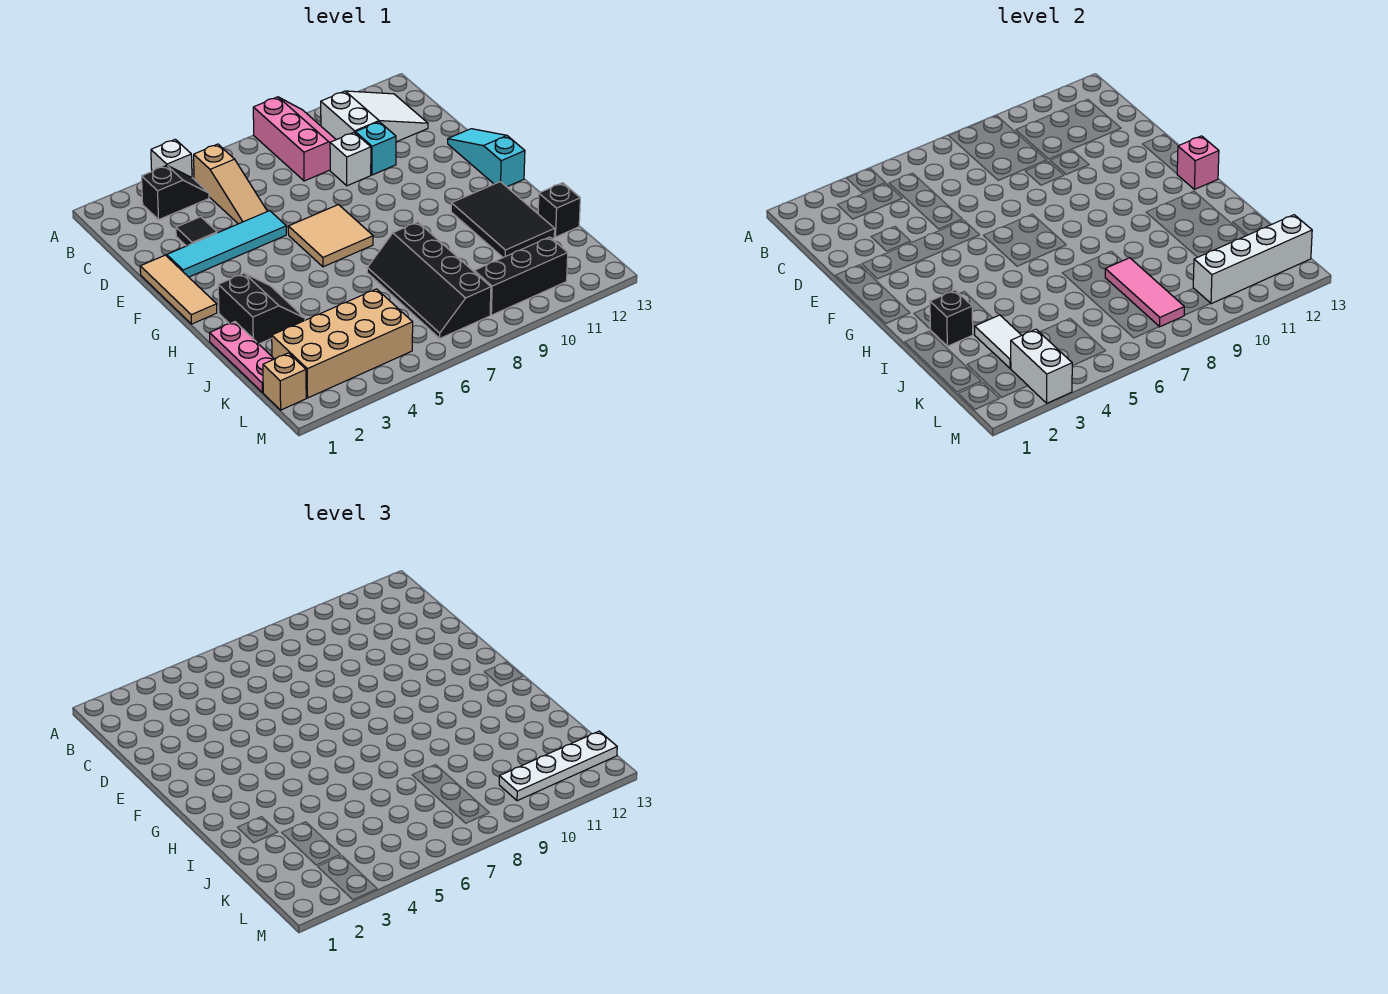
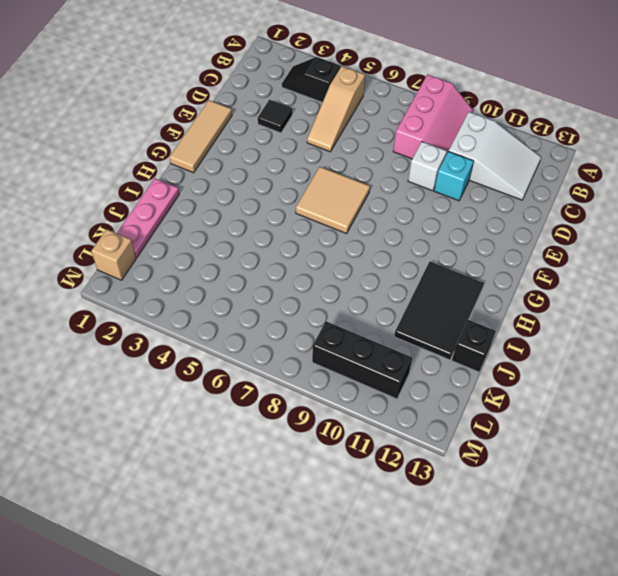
black 1x2 slope [282,57,340,102] -> black 1x2 slope turned to [142,165,209,219]
none -> white 1x1 brick [151,139,192,178]
none -> cyan 1x4 tile [167,211,286,277]
none -> cyan 1x3 slope [448,129,525,187]

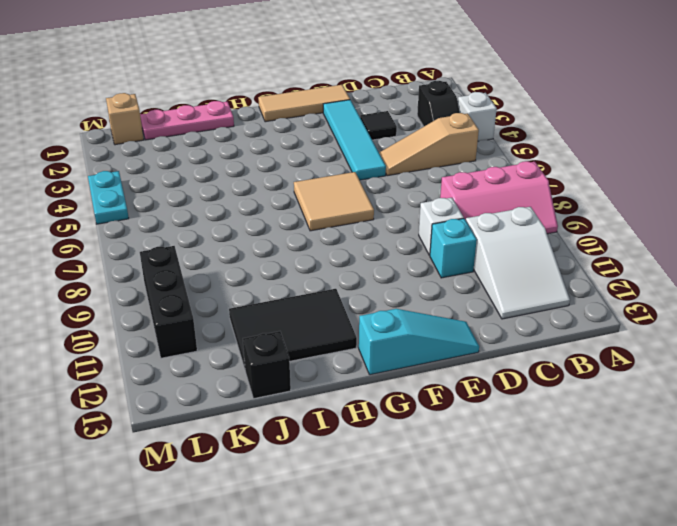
cyan 1x2 plate [88,171,129,224] -> none
none -> black 2x2 slope [218,273,305,344]
none -> black 2x4 slope [367,222,491,338]
none -> tan 2x4 brick [272,289,413,398]

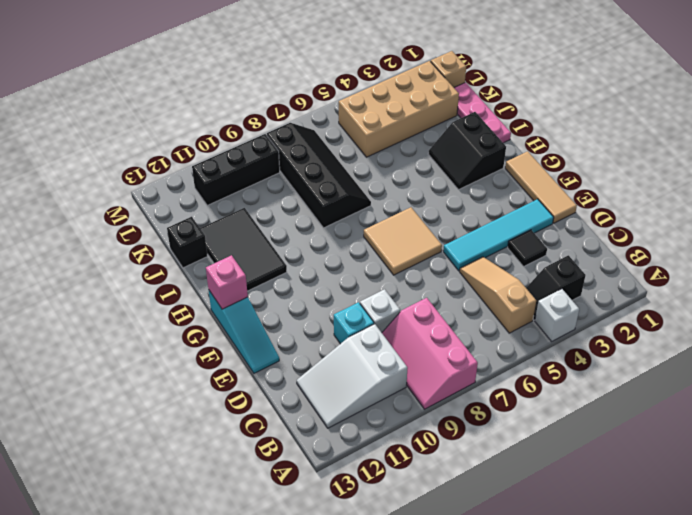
none -> black 1x1 brick [930,290,973,346]
none -> white 1x2 tile [975,315,1021,368]
none -> pink 1x3 tile [1105,258,1184,327]

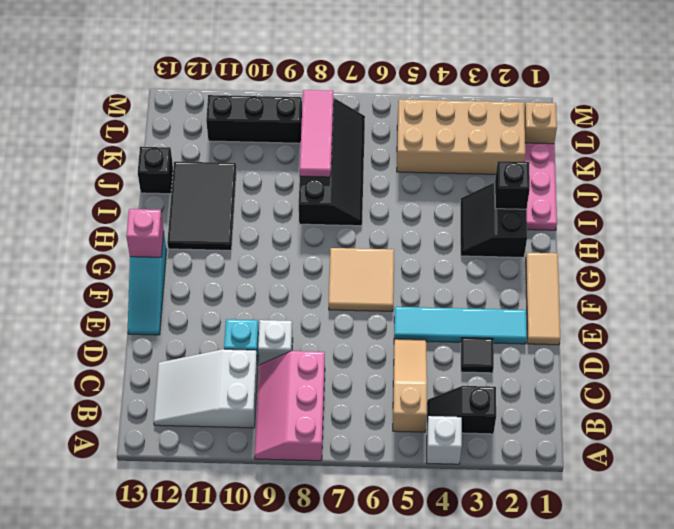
none -> white 1x2 tile [975,315,1021,368]
none -> white 1x2 brick [1011,329,1072,403]
none -> white 1x4 brick [1193,215,1312,304]

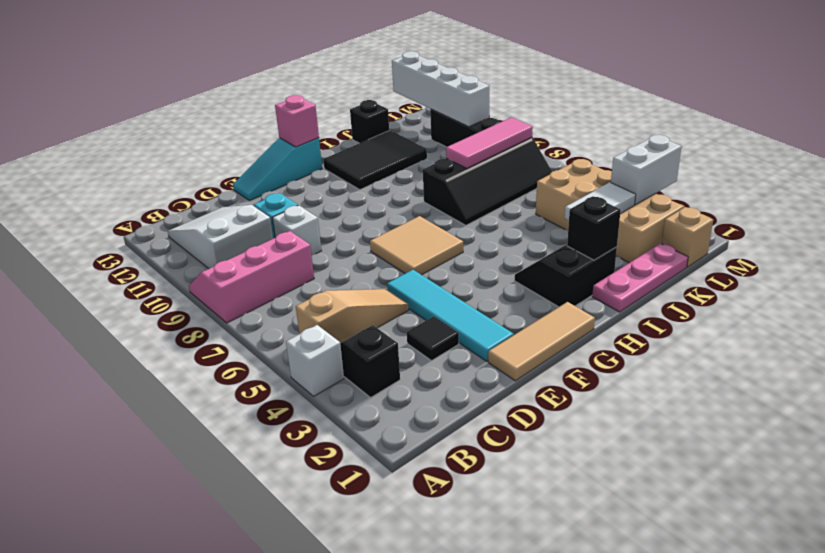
none -> white 1x4 plate [499,731,617,801]

